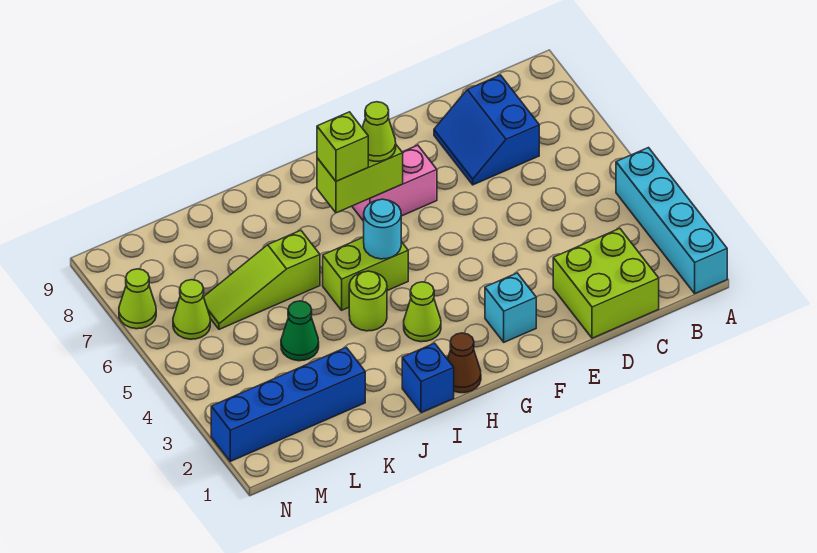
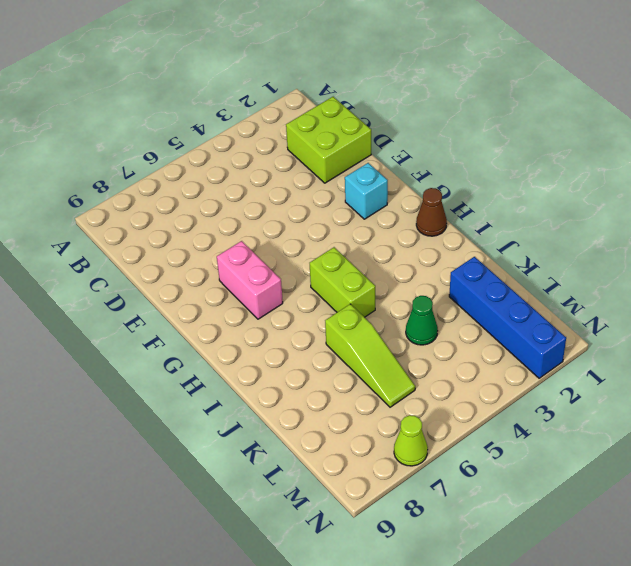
none -> cyan 1x4 brick [616,148,727,293]
none -> blue 2x2 slope [434,75,539,185]
none -> lime 1x1 cone [404,282,441,342]

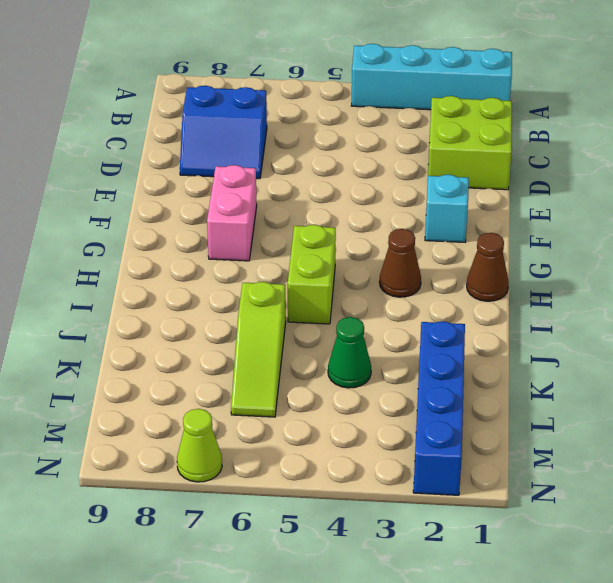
brown 1x1 cone [379,229,421,297] -> lime 1x1 cone [404,282,441,342]
none -> blue 1x1 brick [402,343,454,413]
none -> lime 1x1 round brick [349,271,387,331]
none -> lime 1x1 cone [173,280,210,339]

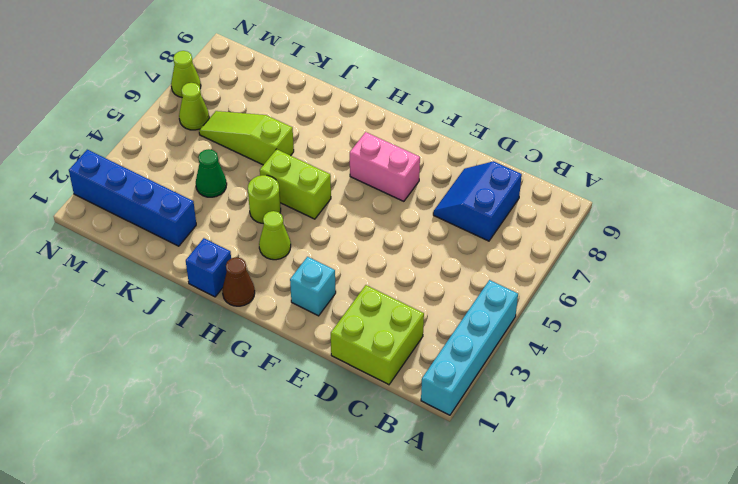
none -> lime 1x2 brick [317,145,403,213]
none -> cyan 1x1 round brick [364,199,401,259]
none -> lime 1x1 cone [362,102,396,161]

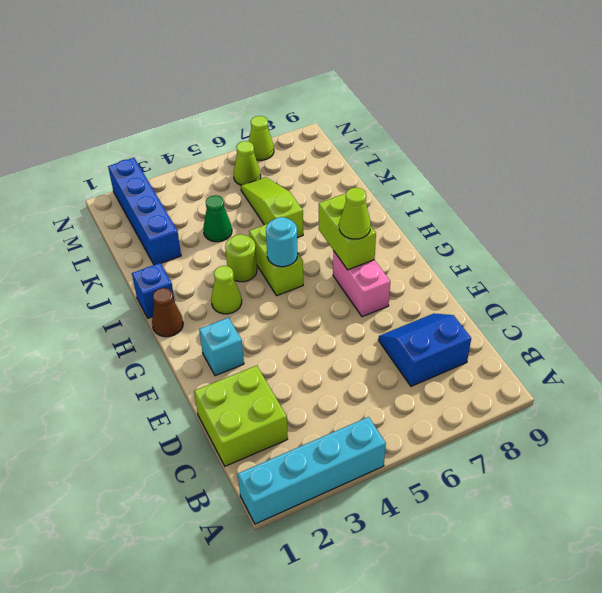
none -> lime 1x1 brick [317,112,368,181]

